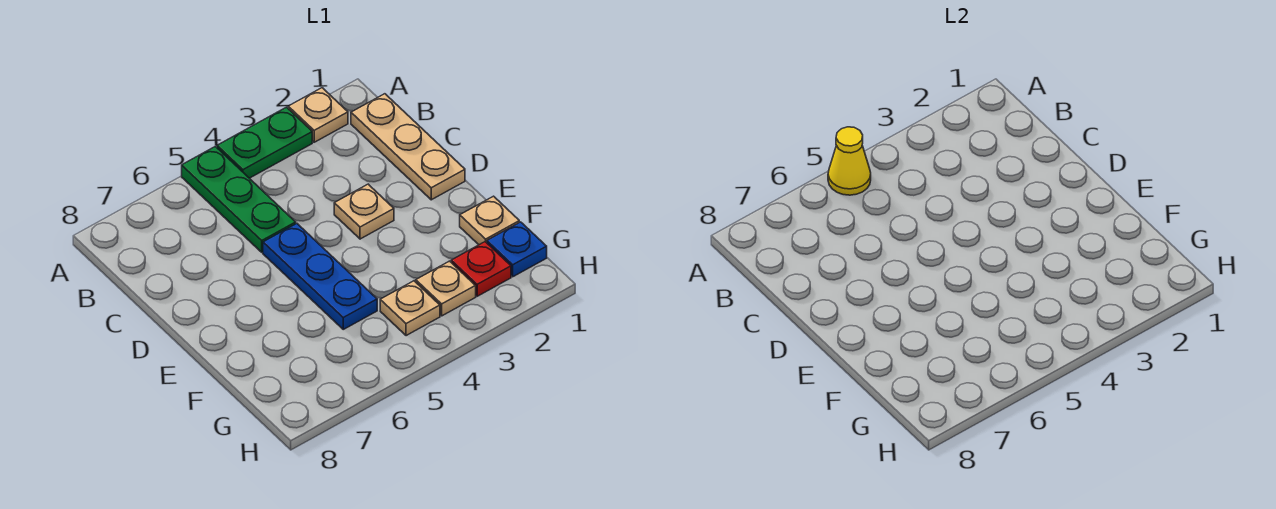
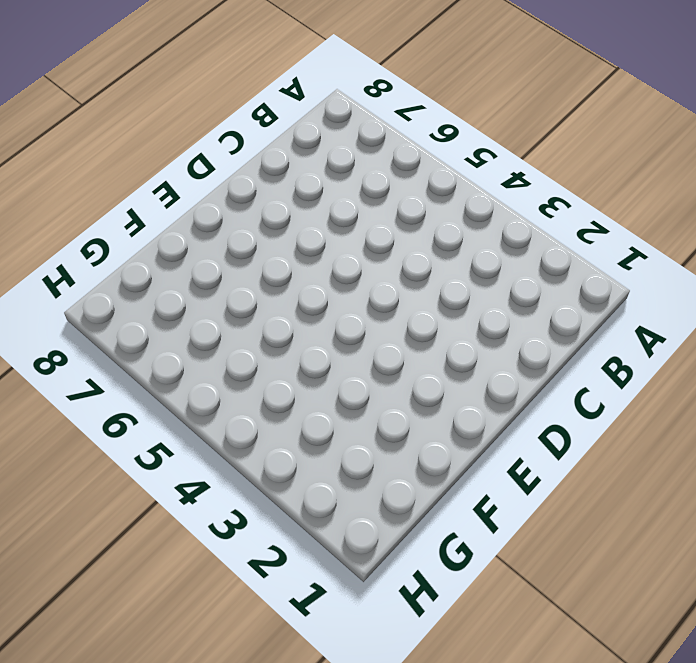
none -> tan 1x1 plate [288,88,348,142]
none -> green 1x2 plate [217,107,312,178]
none -> green 1x3 plate [182,146,296,252]

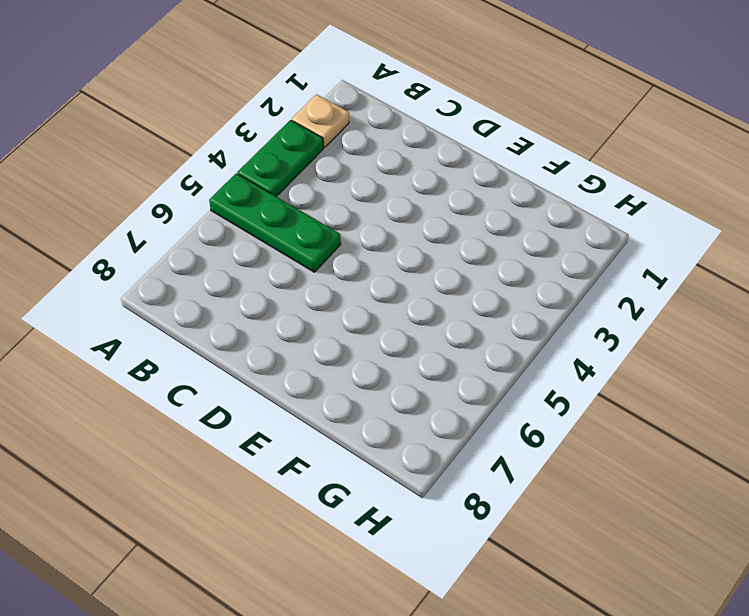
none -> tan 1x3 plate [351,94,465,200]
none -> tan 1x1 plate [334,184,394,239]
none -> blue 1x3 plate [263,224,377,329]

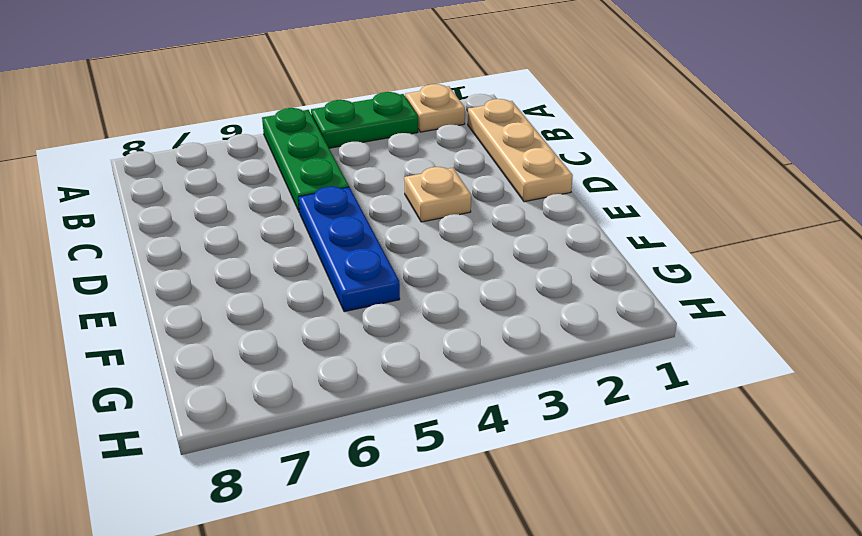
none -> tan 1x1 plate [460,196,519,245]
none -> blue 1x1 plate [487,222,547,277]
none -> red 1x1 plate [451,242,511,296]

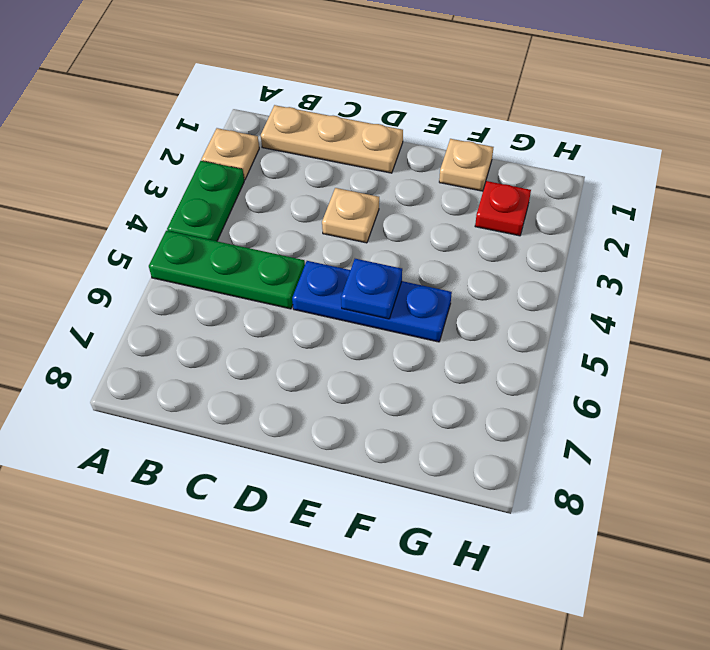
blue 1x1 plate [341,259,402,319] -> blue 1x1 plate moved to [487,222,547,277]
none -> tan 1x1 plate [416,261,476,316]
none -> tan 1x1 plate [380,281,440,336]
none -> yellow 1x1 cone [828,127,871,195]

